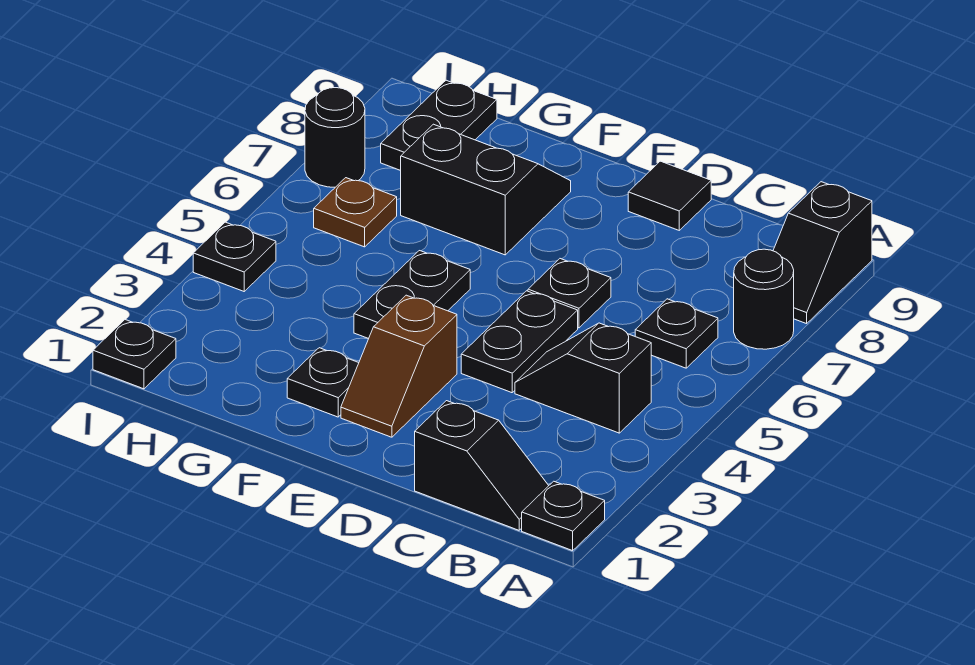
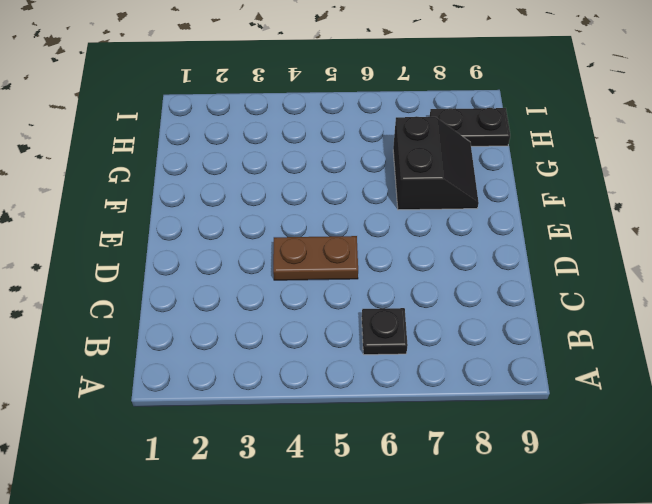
brown 1x2 plate [273,236,358,280] -> black 1x2 plate [461,291,578,393]
none -> black 1x1 plate [522,481,605,551]
none -> black 1x1 round brick [734,249,794,349]
none -> black 1x2 slope [773,182,872,324]

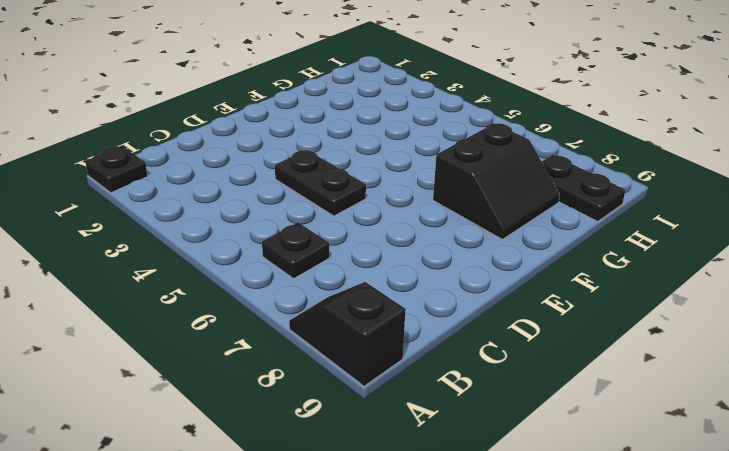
none -> black 1x1 round brick [734,249,794,349]
none -> black 1x2 slope [415,401,549,530]
none -> black 1x2 slope [515,323,652,433]

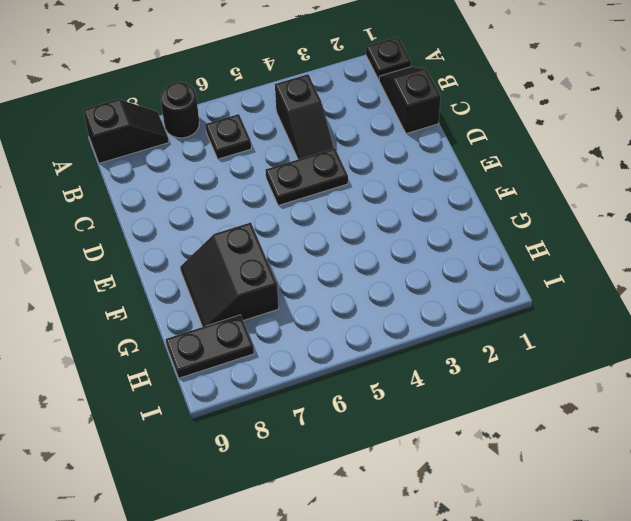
none -> black 1x1 plate [528,259,611,328]
none -> black 1x1 tile [628,161,711,230]
none -> brown 1x2 slope [341,295,457,437]

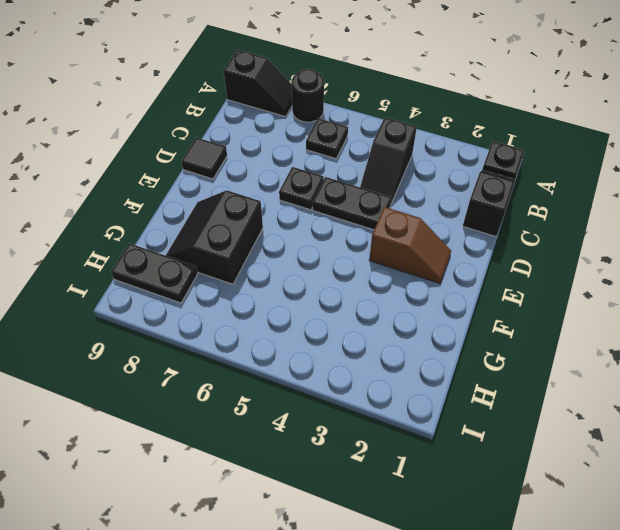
none -> black 1x1 plate [287,348,359,417]
none -> black 1x2 plate [354,251,470,339]
none -> brown 1x1 plate [314,178,397,247]

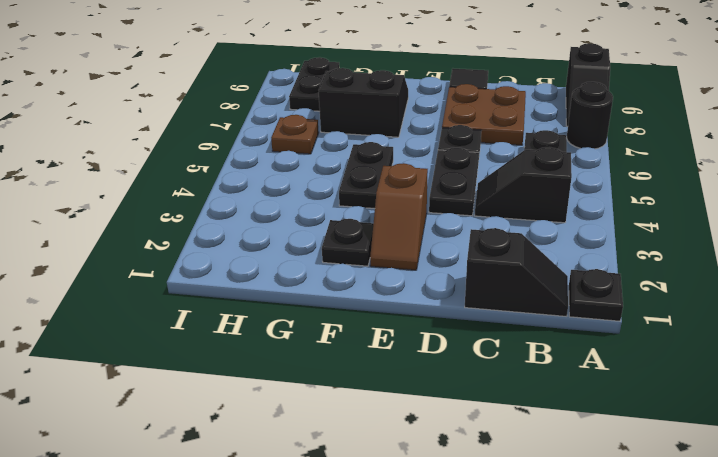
brown 2x2 plate [442,84,526,145] -> none
none -> black 1x1 plate [93,320,176,389]
none -> black 1x1 plate [193,222,276,291]
none -> black 1x1 round brick [305,88,365,187]

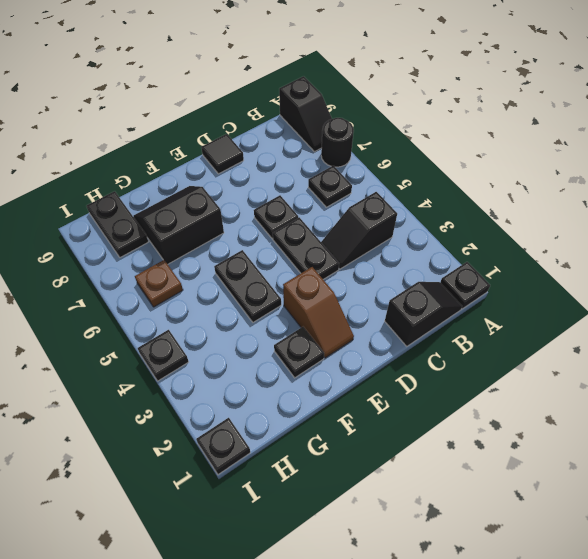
none -> black 1x1 round brick [305,88,365,187]

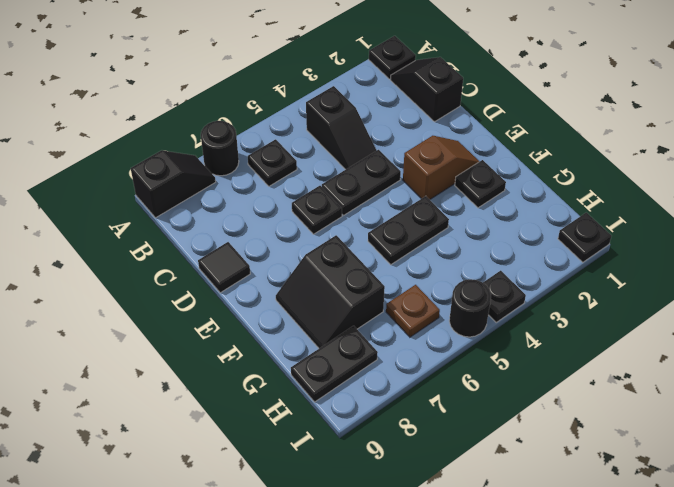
black 1x1 round brick [449,279,491,337] -> black 1x1 round brick moved to [305,88,365,187]

